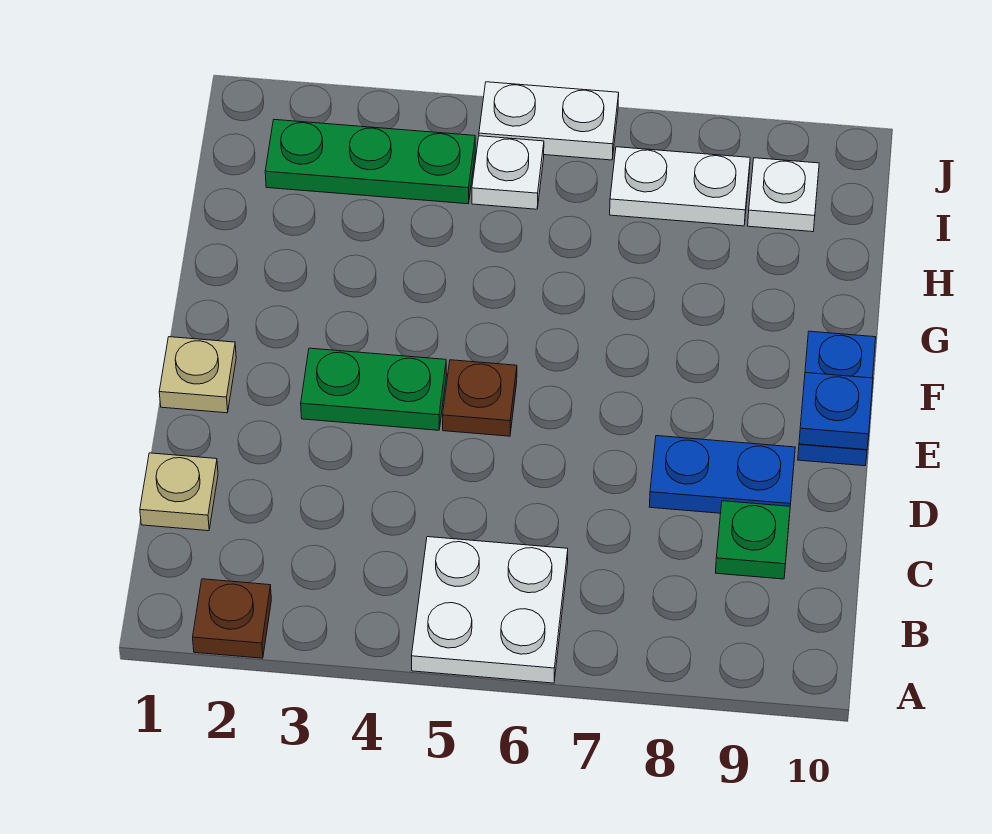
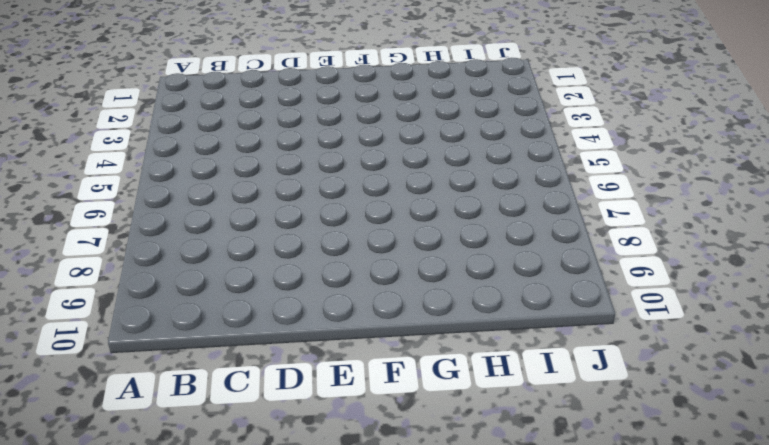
none -> brown 1x1 plate [193,579,271,658]
none -> white 2x2 plate [411,537,568,683]
none -> tan 1x1 plate [140,453,218,531]

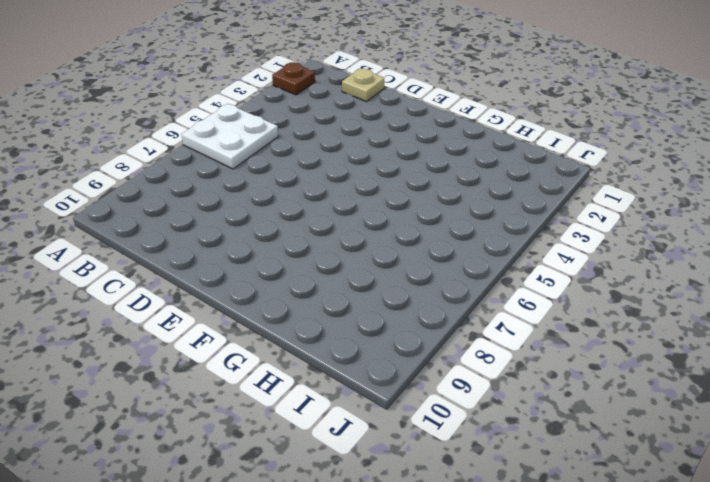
none -> green 1x1 plate [716,501,790,579]
none -> blue 1x2 plate [649,436,795,513]
none -> tan 1x1 plate [159,337,236,413]

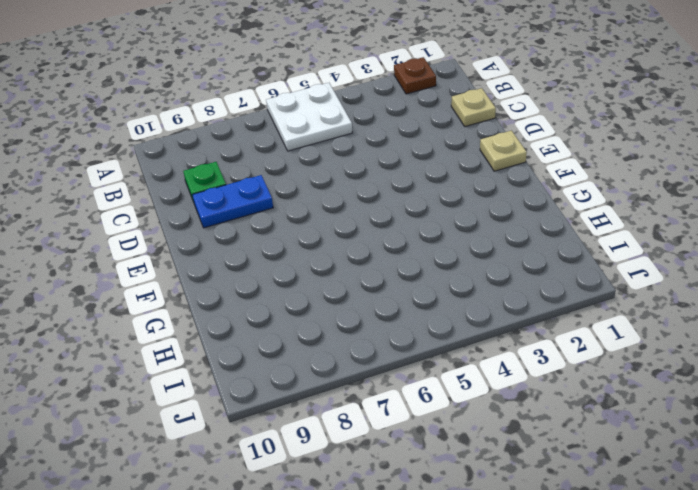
none -> green 1x2 plate [301,348,447,430]
none -> brown 1x1 plate [443,360,517,436]
none -> blue 1x2 plate [798,331,876,466]

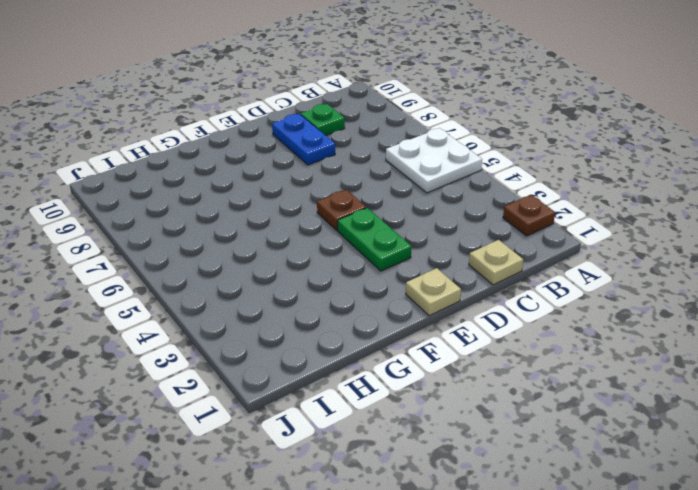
none -> blue 1x2 plate [798,331,876,466]
none -> green 1x3 plate [265,120,475,204]
none -> white 1x1 plate [472,136,544,209]

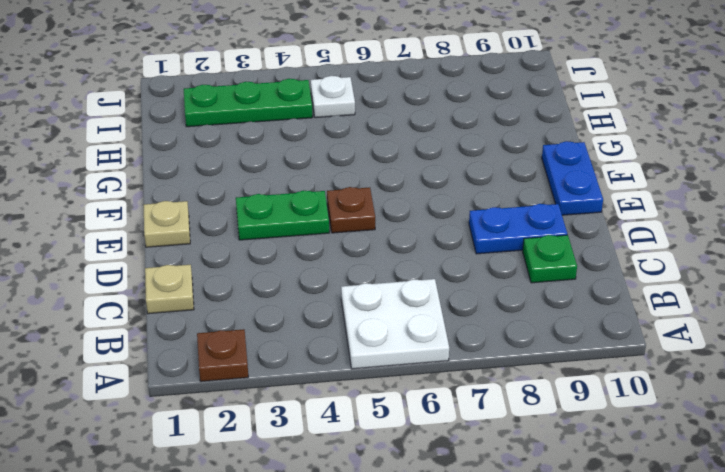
none -> white 1x2 plate [610,147,750,226]
none -> white 1x1 plate [748,158,819,232]
none -> white 1x2 plate [479,82,619,160]

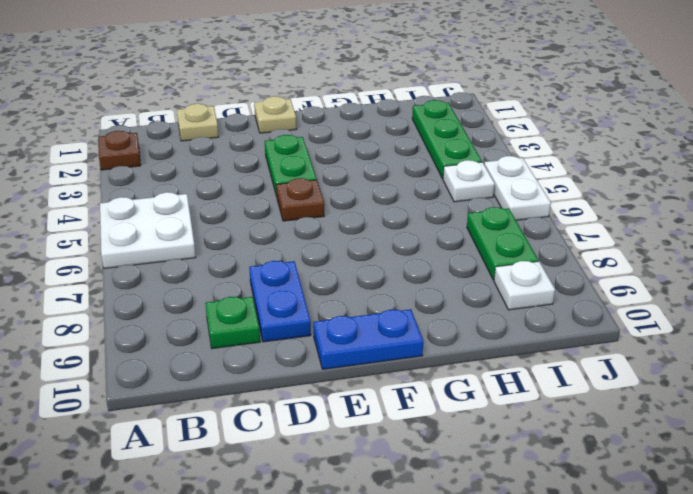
green 1x2 plate [467,207,538,280] -> white 1x2 plate [610,147,750,226]
none -> blue 1x1 plate [799,373,873,450]

